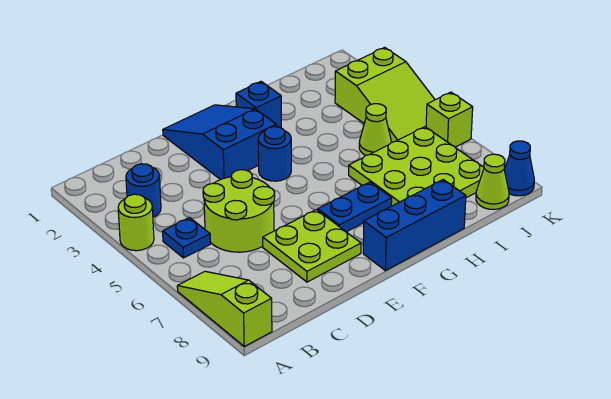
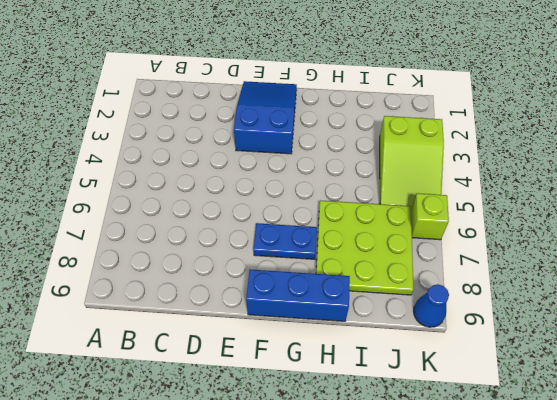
none -> lime 1x1 round brick [118,194,154,251]
none -> lime 1x3 slope [177,271,272,346]
none -> blue 1x1 round brick [126,164,161,217]

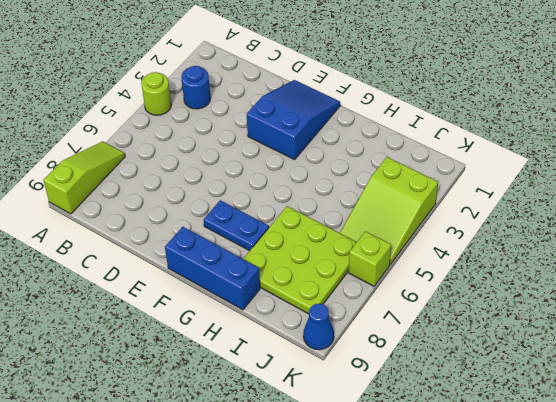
none -> blue 1x1 plate [163,218,210,258]
none -> lime 2x2 round brick [203,170,275,252]
none -> lime 2x2 plate [263,210,361,282]

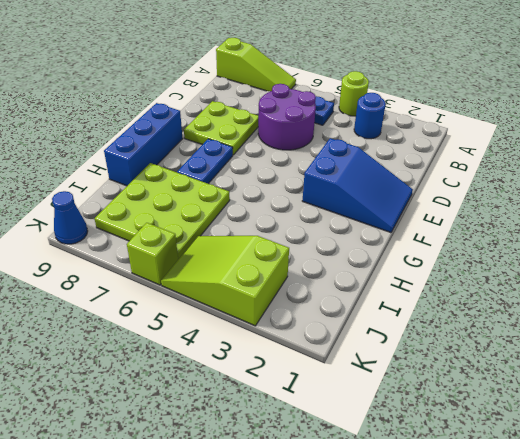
purple 2x2 round brick [258,84,316,150] -> lime 2x2 round brick [203,170,275,252]
none -> blue 1x1 round brick [258,127,291,181]
none -> blue 1x1 brick [236,82,281,128]
none -> lime 1x1 cone [359,104,391,155]

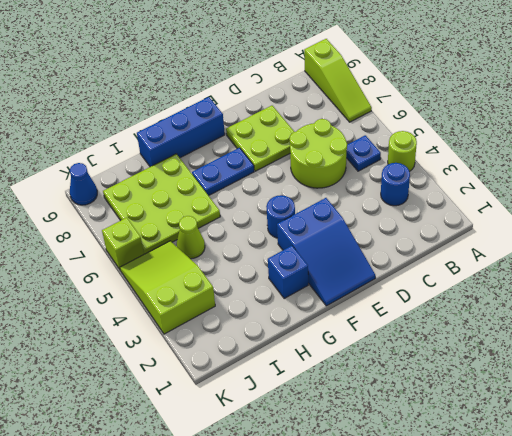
none -> lime 1x1 cone [476,154,509,209]

